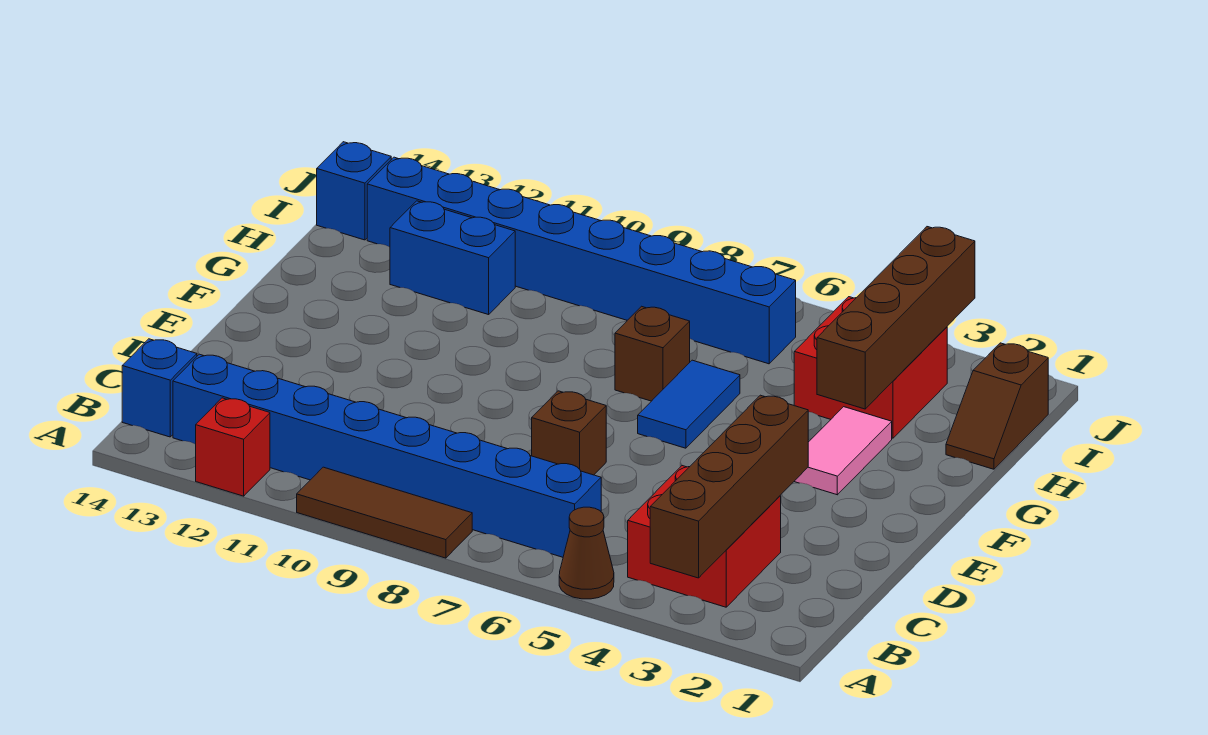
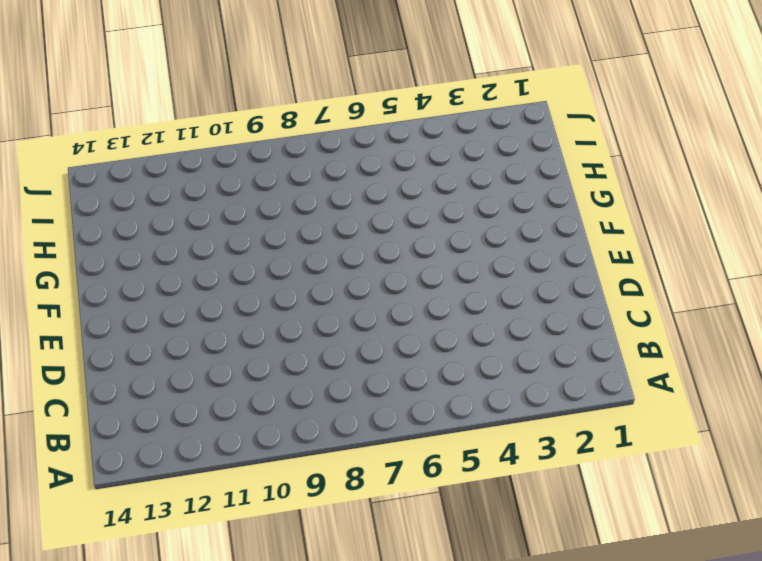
none -> brown 1x1 cone [559,507,614,599]
none -> brown 1x3 tile [297,467,472,558]
none -> red 1x1 brick [196,398,270,496]

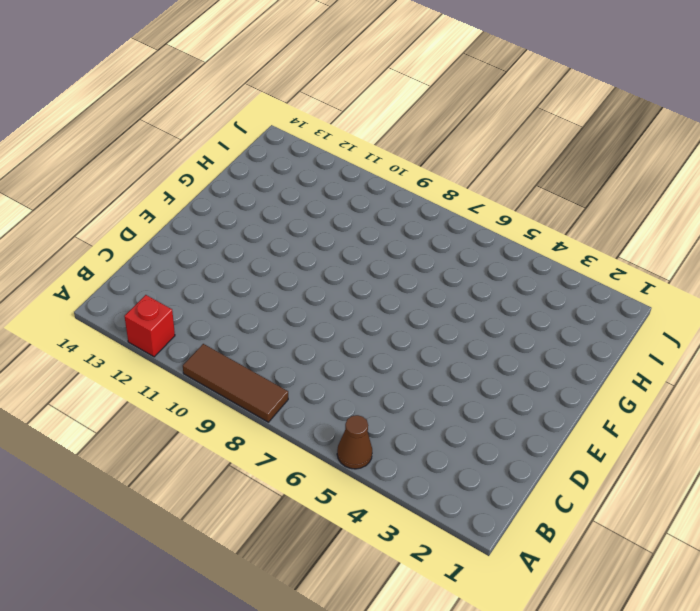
none -> red 2x2 brick [628,466,781,607]
none -> blue 1x8 brick [173,354,601,557]
none -> blue 1x1 brick [122,339,197,437]

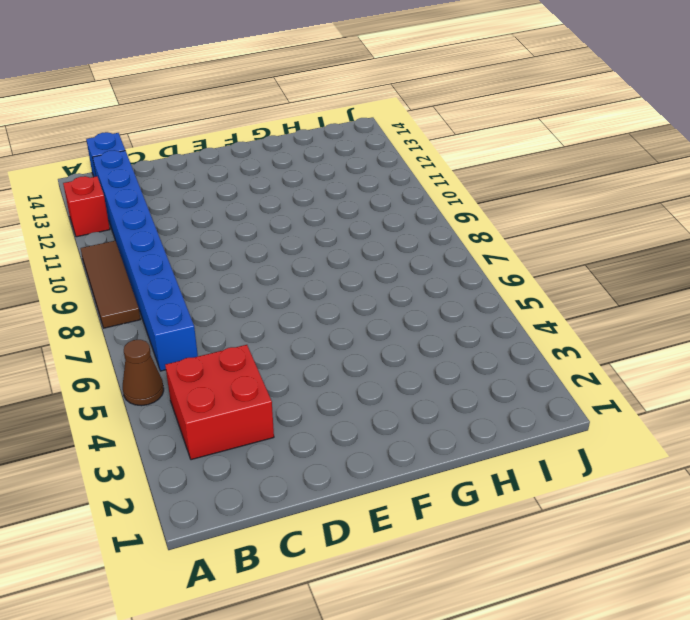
none -> brown 1x1 brick [532,391,606,475]
none -> pink 1x2 tile [794,407,892,495]
none -> blue 1x2 tile [638,360,740,448]

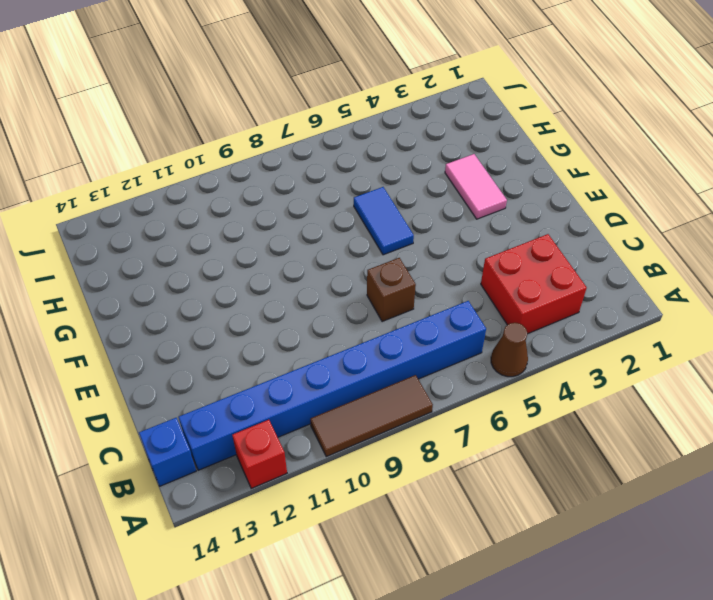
none -> brown 1x1 brick [615,306,690,401]
none -> brown 1x2 slope [946,343,1048,469]
none -> red 2x2 brick [794,297,947,438]

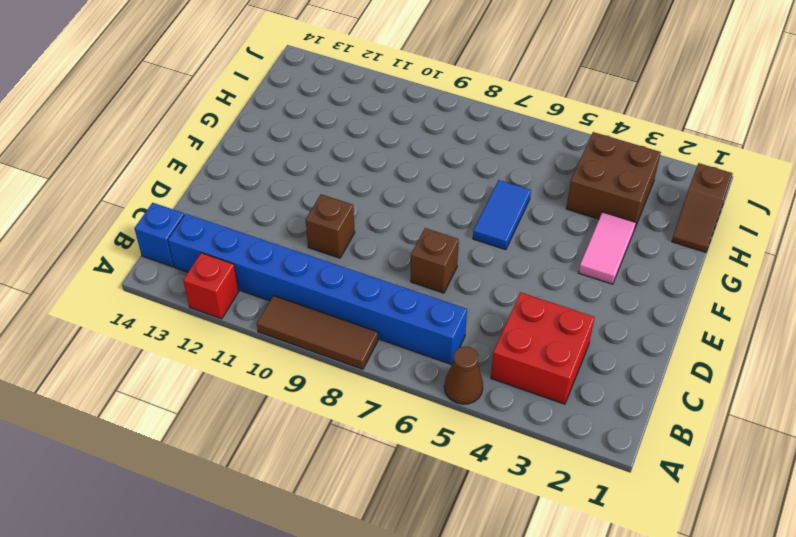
brown 1x1 brick [306,194,355,258] -> brown 1x1 brick moved to [615,306,690,401]
brown 2x2 brick [566,132,661,227] -> red 2x2 brick [794,297,947,438]
none -> blue 1x2 brick [390,201,515,315]
none -> blue 1x8 brick [367,157,796,364]
none -> blue 1x1 brick [317,142,391,240]

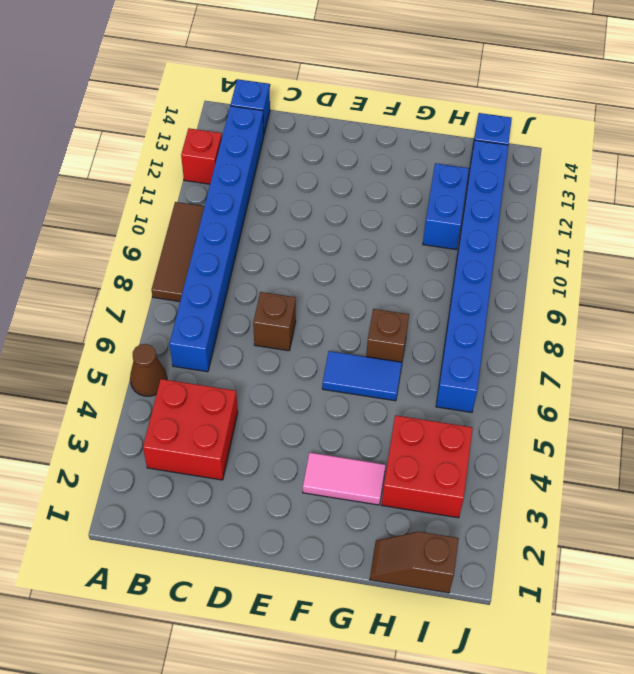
none -> brown 1x4 brick [650,395,808,578]
none -> brown 1x4 brick [817,227,975,409]

